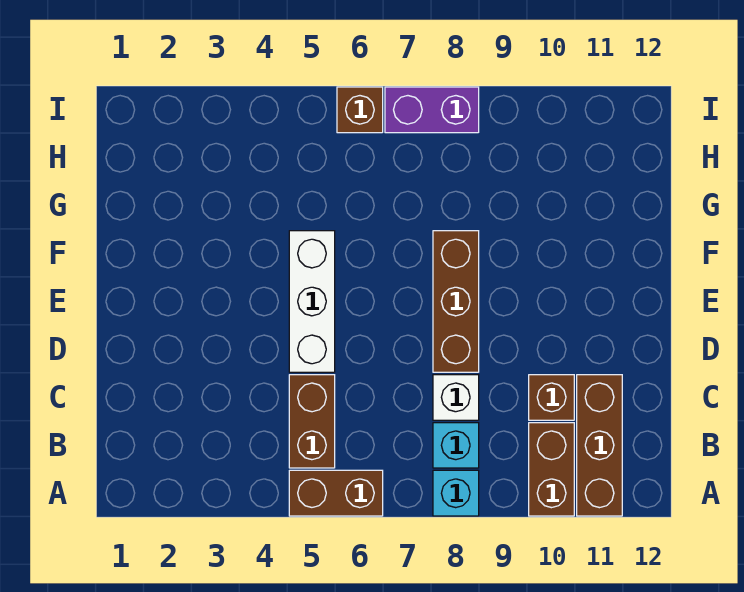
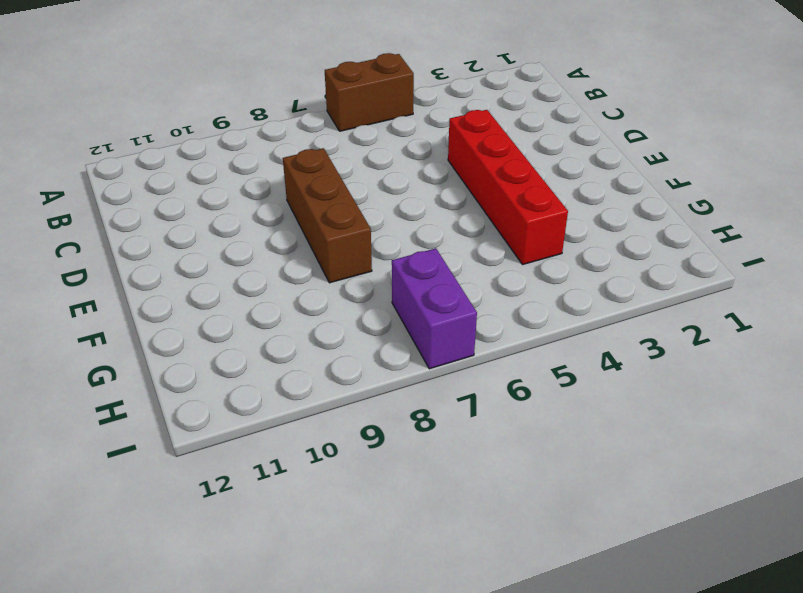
red 1x4 brick [448,110,568,265] -> none
purple 1x2 brick [392,248,477,369] -> purple 1x2 brick turned to [385,87,479,133]
none -> cyan 1x1 brick [433,470,479,516]
none -> brown 1x2 brick [529,423,574,516]
none -> brown 1x3 brick [577,375,622,516]

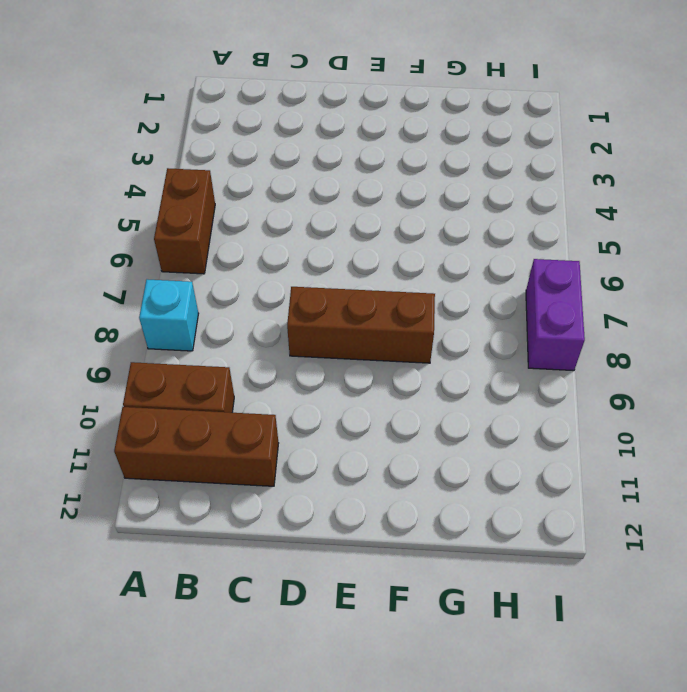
none -> brown 1x2 brick [289,375,335,468]
none -> cyan 1x1 brick [433,423,479,468]
none -> white 1x1 brick [433,375,479,420]

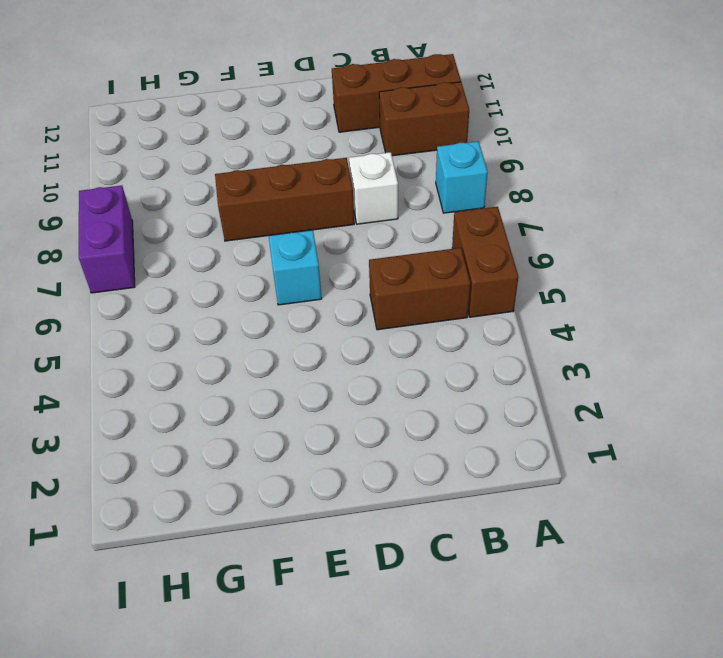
cyan 1x1 brick [269,230,322,305] -> cyan 1x1 brick moved to [433,423,479,468]
none -> brown 1x1 brick [529,375,574,420]
none -> white 1x3 brick [289,231,335,372]
none -> brown 1x1 brick [337,87,383,133]

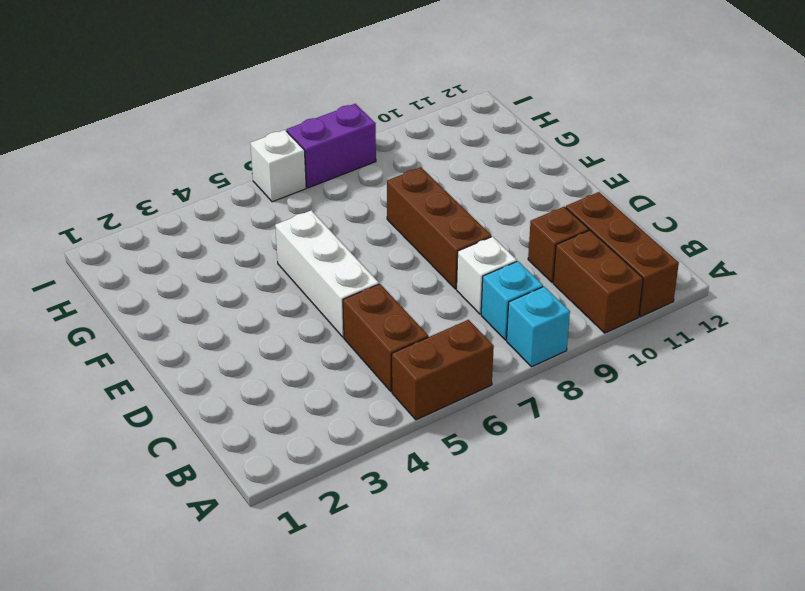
white 1x1 brick [250,130,306,202] -> brown 1x1 brick [337,87,383,133]

